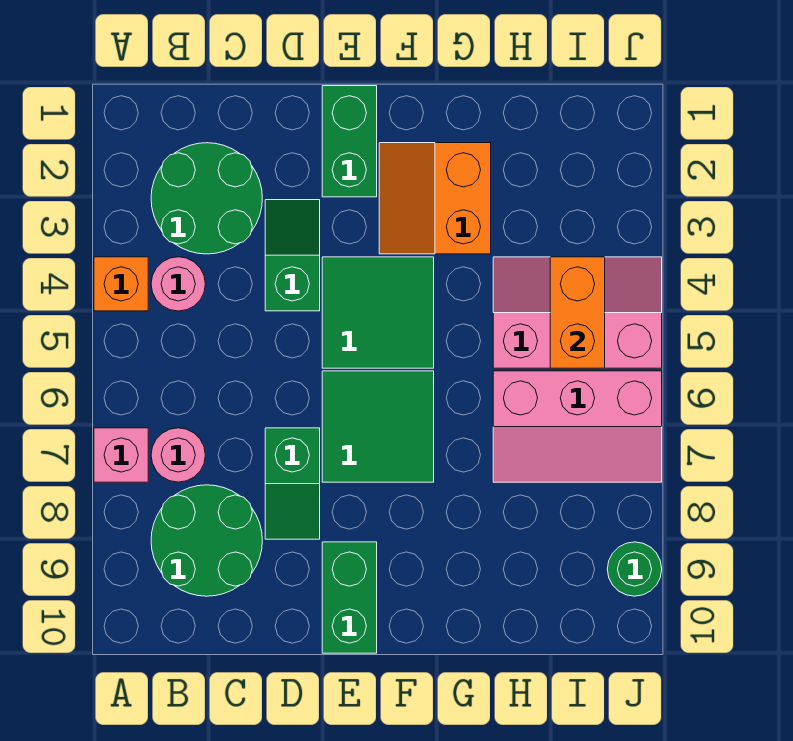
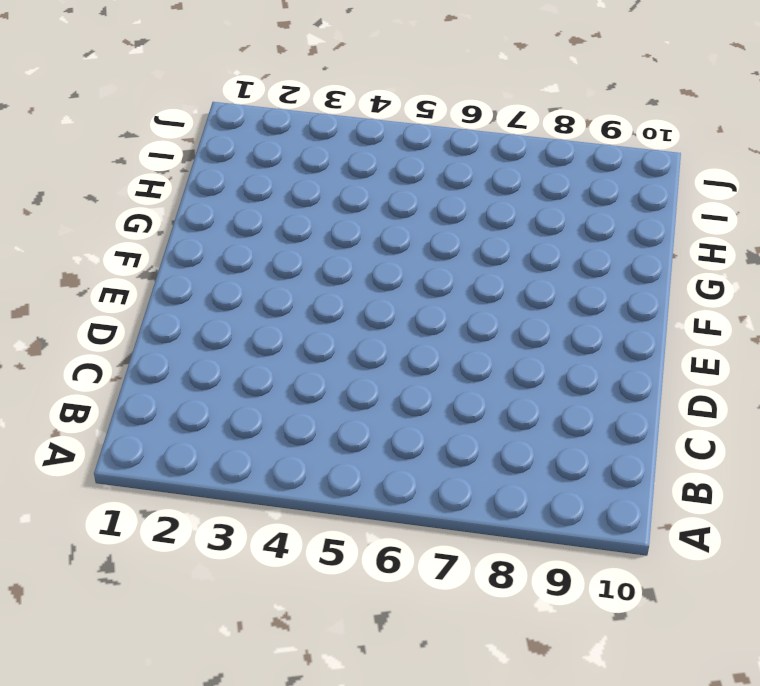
none -> orange 1x1 brick [94,257,148,311]
none -> pink 1x1 brick [94,428,148,482]
none -> green 2x2 round brick [151,143,262,254]

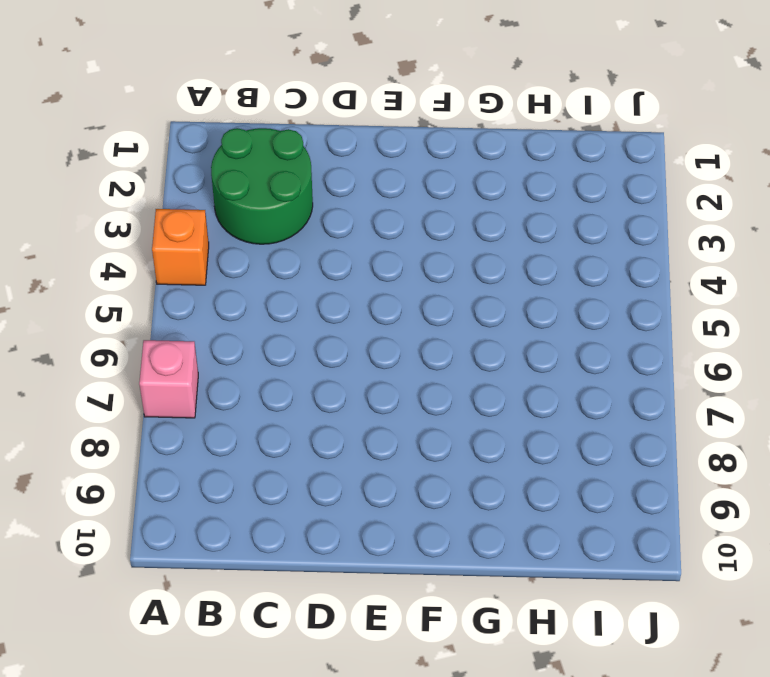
none -> pink 1x1 round brick [151,257,205,311]
none -> pink 1x1 round brick [151,428,205,482]
none -> green 2x2 round brick [151,485,262,596]

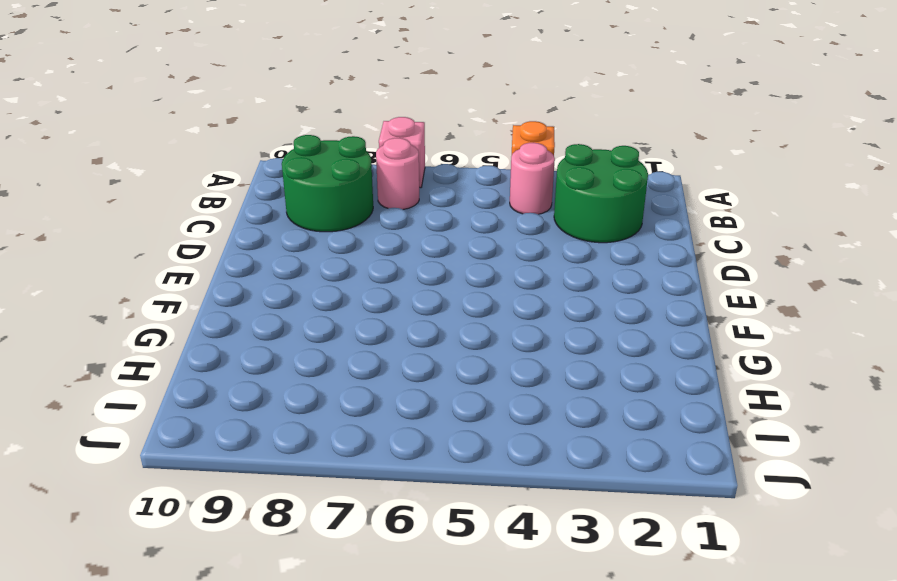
none -> green 1x2 slope [265,200,320,311]
none -> green 1x2 slope [265,428,320,539]
none -> green 1x2 brick [322,86,377,197]

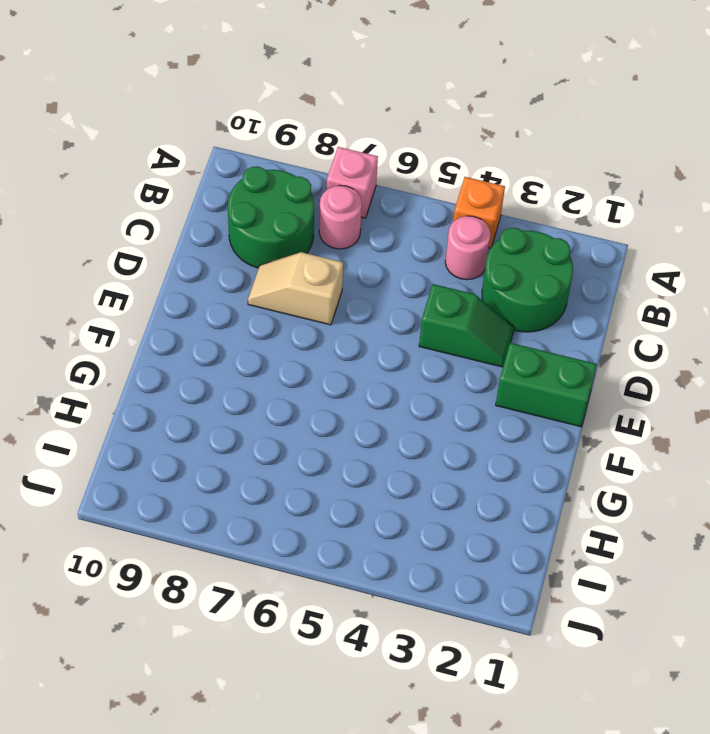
tan 1x2 slope [248,252,343,325] -> green 1x2 slope [265,428,320,539]
none -> green 2x2 tile [322,257,434,368]
none -> green 2x2 tile [322,371,434,482]
none -> green 1x2 brick [322,542,377,653]

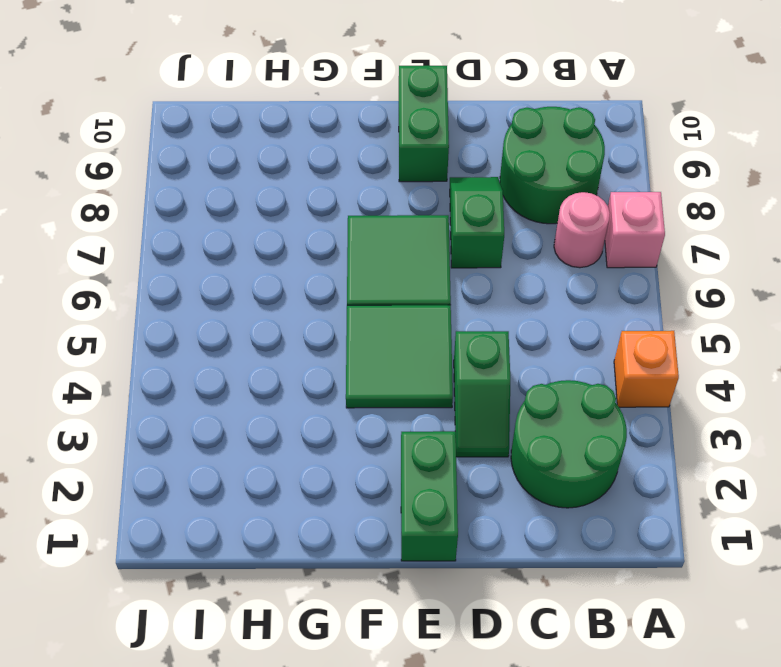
none -> pink 1x1 round brick [151,257,205,311]
none -> orange 2x2 slope [379,143,491,254]
none -> pink 2x3 slope [493,257,662,368]

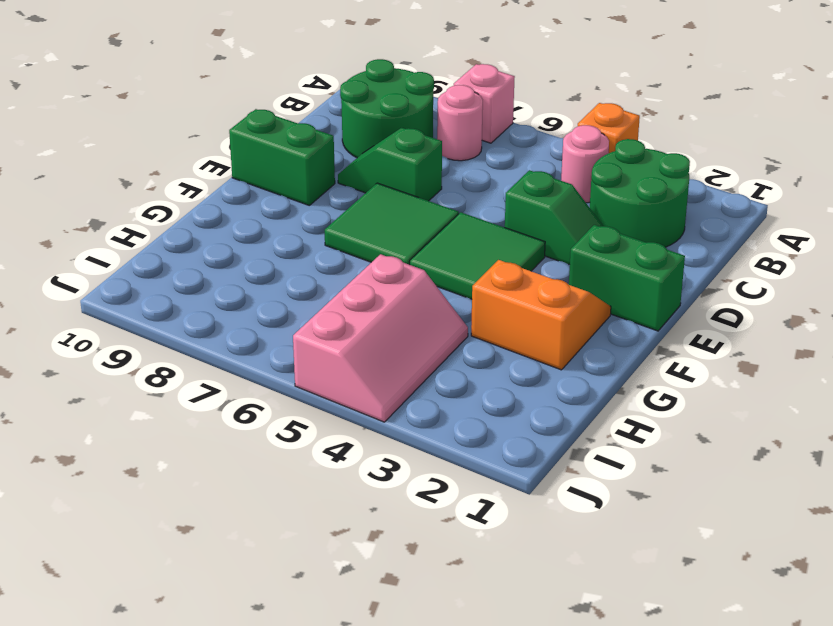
none -> pink 2x3 slope [493,371,662,482]
none -> green 1x1 round brick [607,542,662,596]
none -> orange 1x2 brick [550,257,605,368]

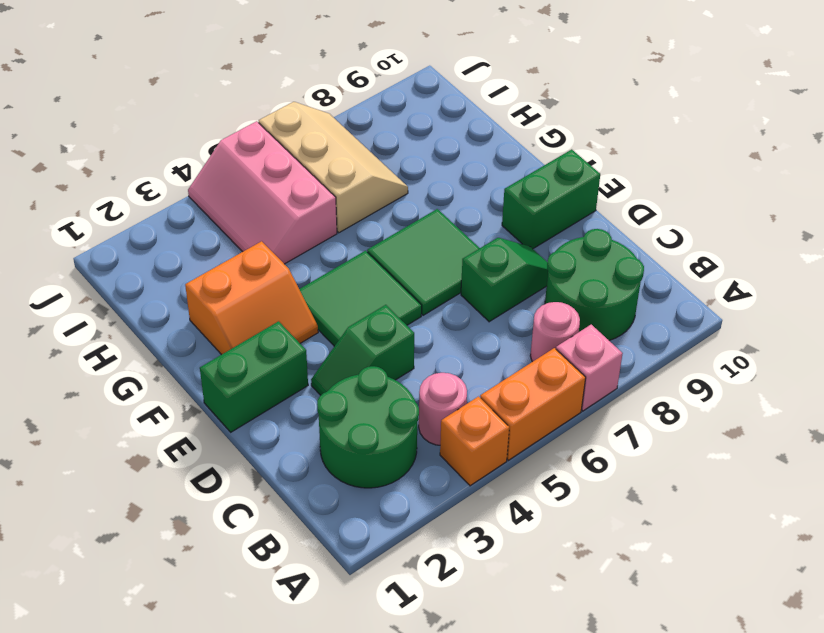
orange 1x2 brick [480,348,586,460] -> orange 1x2 brick moved to [550,257,605,368]
tan 2x3 slope [259,102,408,233] -> pink 2x3 slope [493,371,662,482]
none -> green 1x1 round brick [607,542,662,596]

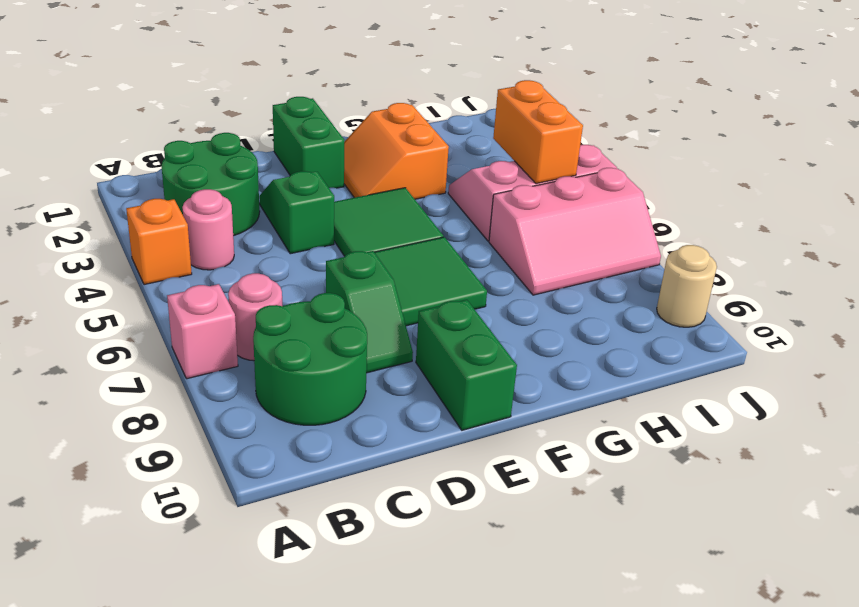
tan 1x1 round brick [657,245,717,327] -> green 1x1 round brick [607,542,662,596]

